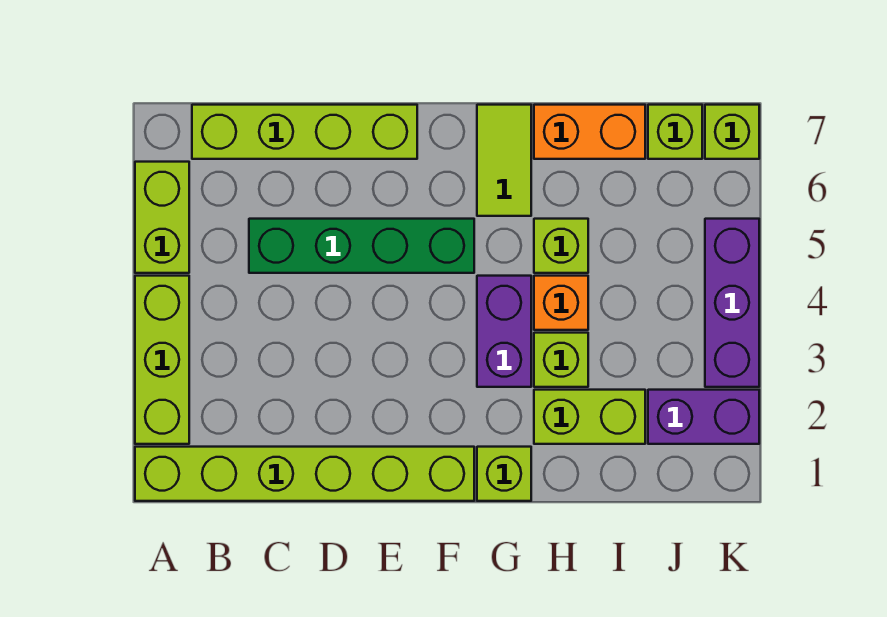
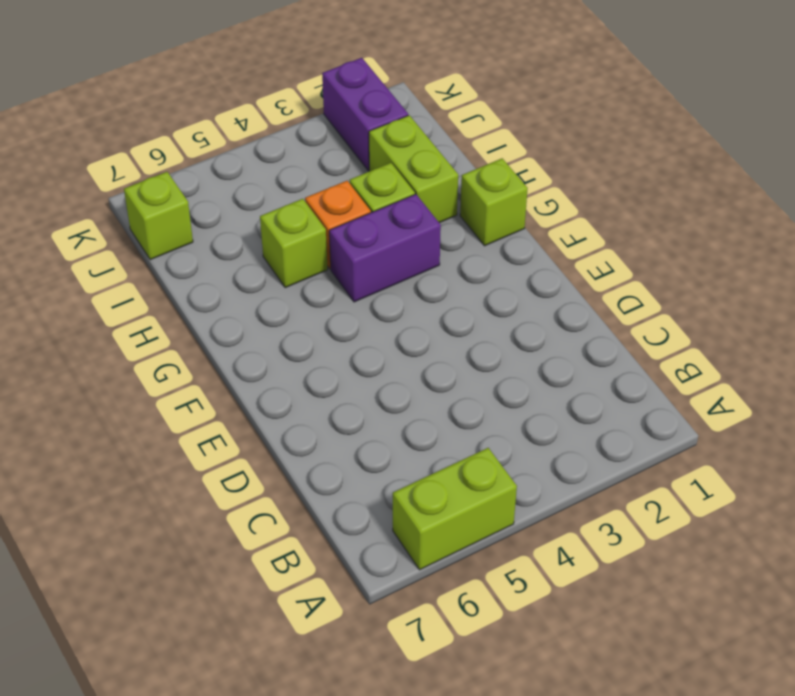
none -> lime 1x6 brick [135,447,474,501]
none -> lime 1x3 brick [135,276,189,444]
none -> lime 1x4 brick [192,105,417,159]

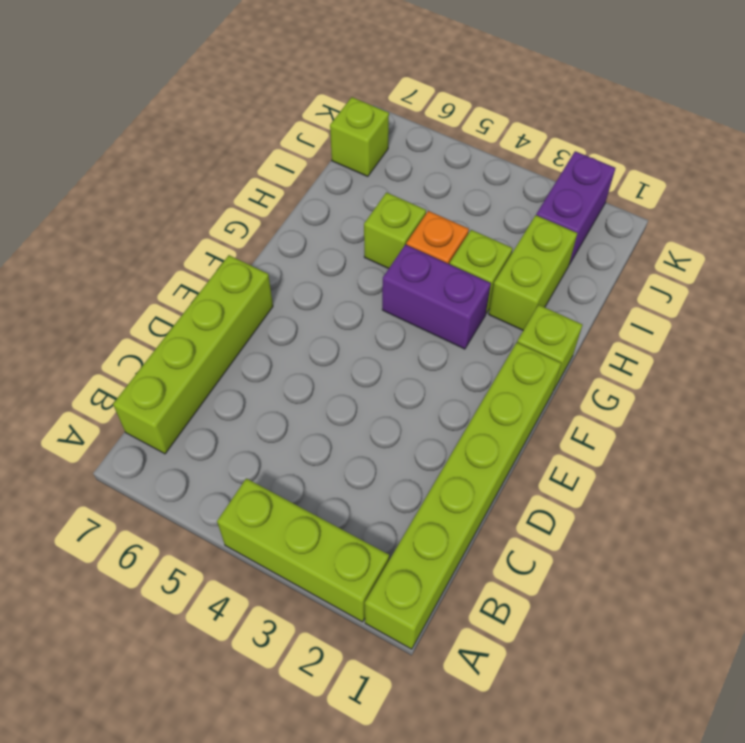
none -> lime 1x2 brick [135,162,189,273]
none -> green 1x4 brick [249,219,474,273]
none -> lime 1x2 tile [477,105,531,216]

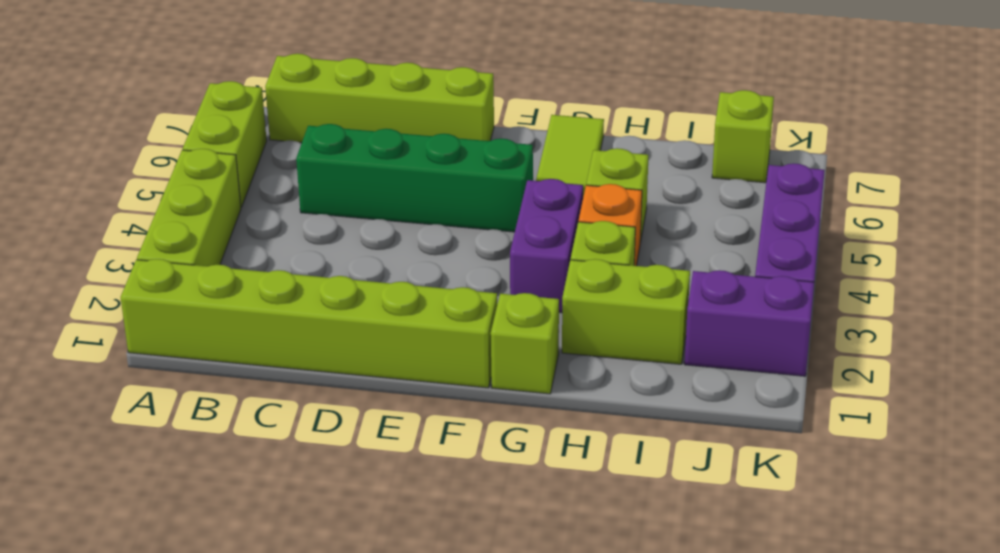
none -> orange 1x2 brick [534,105,645,159]
none -> lime 1x1 brick [705,105,759,159]

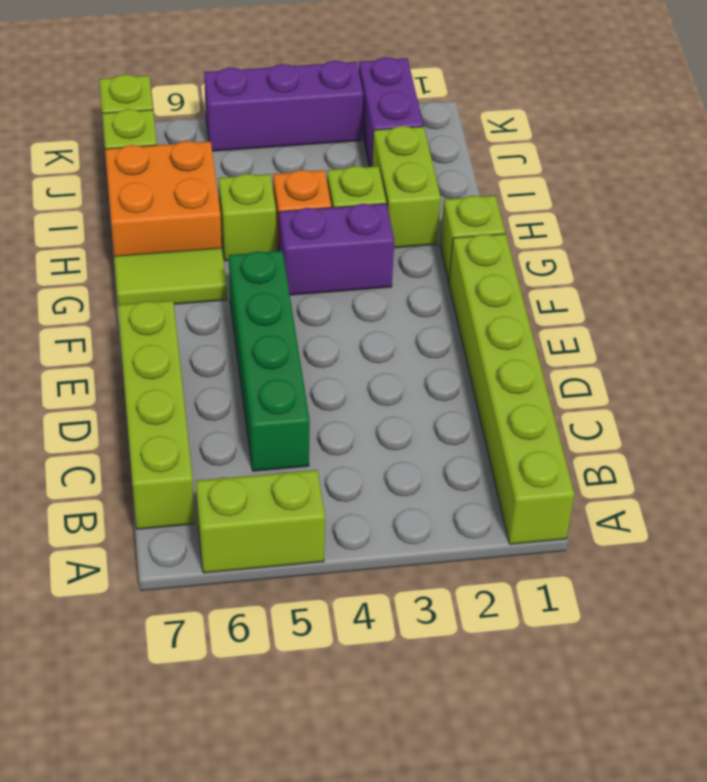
orange 2x2 brick [105,141,222,256] -> orange 1x2 brick [534,105,645,159]
none -> lime 1x3 brick [135,276,189,444]

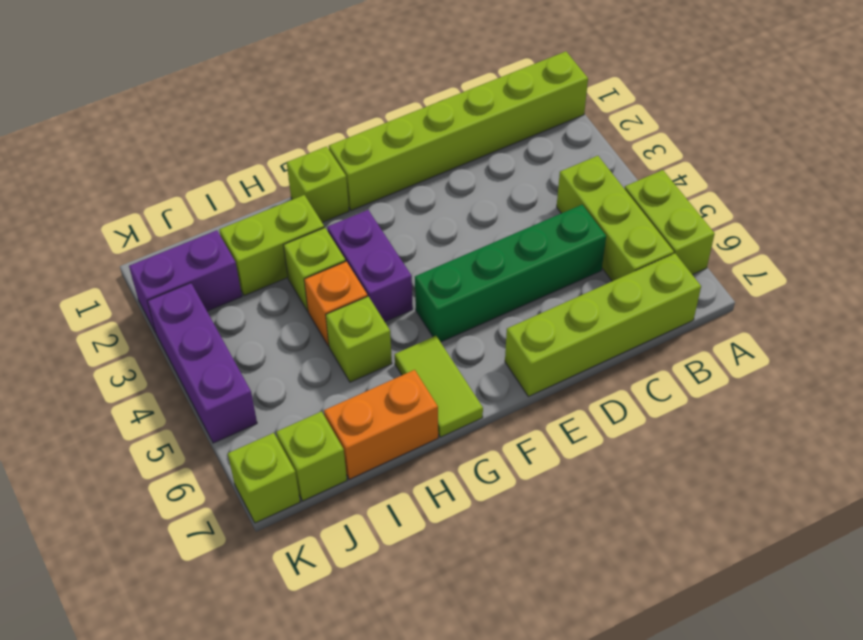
lime 1x3 brick [557,156,674,281] -> lime 1x3 brick moved to [135,276,189,444]

